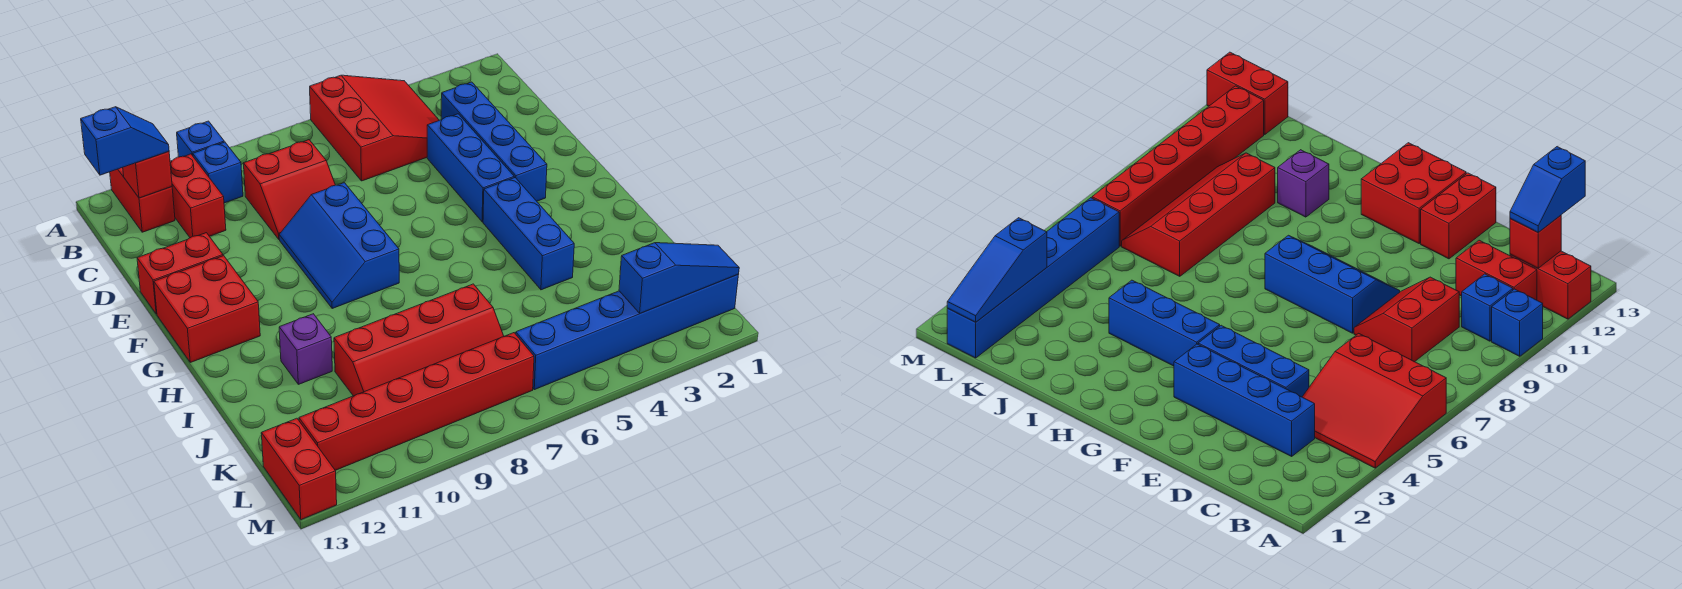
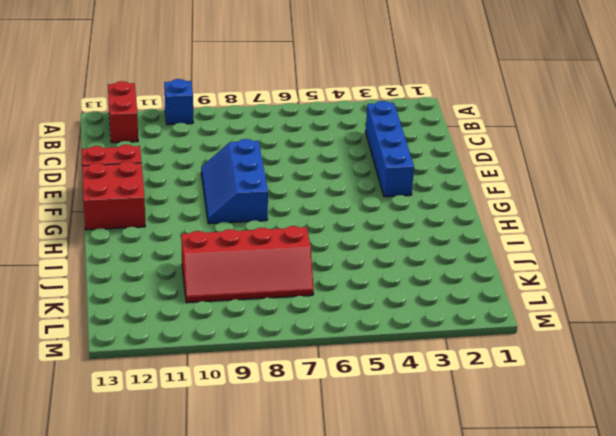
none -> red 3x3 slope [310,75,439,181]
none -> blue 1x1 brick [193,142,243,203]
none -> red 1x2 brick [170,154,226,238]

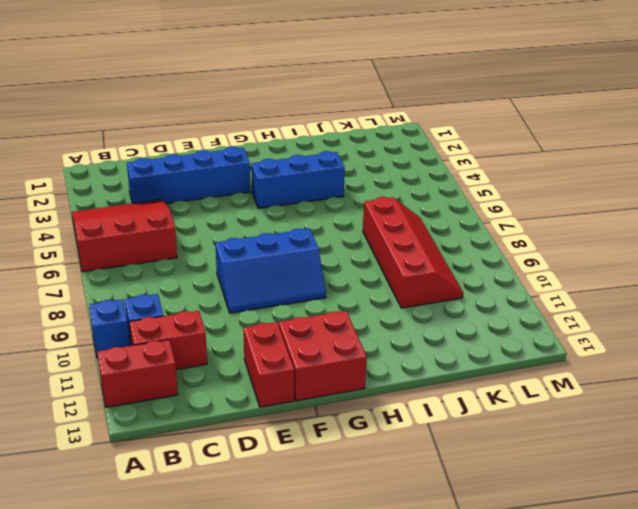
none -> red 2x2 slope [243,140,335,239]
none -> blue 1x3 brick [427,114,514,222]
none -> purple 1x1 brick [279,314,332,384]

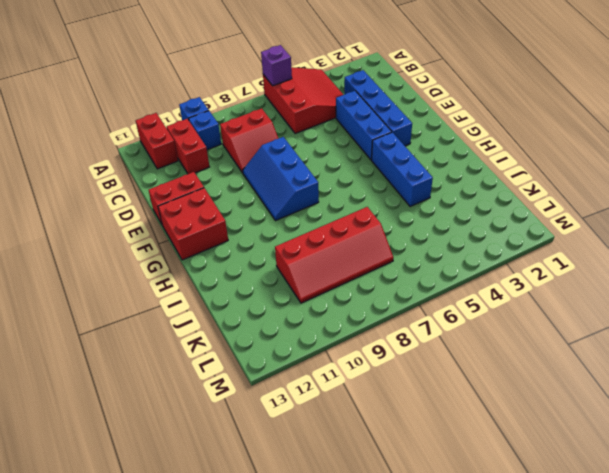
purple 1x1 brick [261,45,292,86] -> purple 1x1 brick moved to [279,314,332,384]
none -> blue 1x6 brick [516,275,738,390]
none -> red 1x6 brick [299,333,534,470]
none -> red 1x2 brick [261,418,337,520]

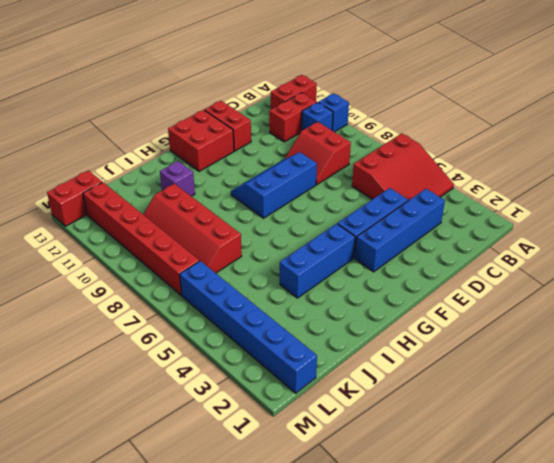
none -> red 1x1 brick [123,152,172,198]
none -> blue 1x3 slope [619,243,739,313]
none -> blue 1x2 slope [81,107,169,175]

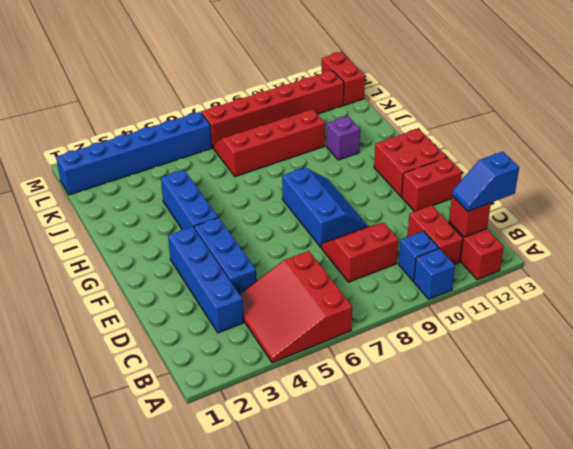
none -> blue 1x3 slope [619,243,739,313]

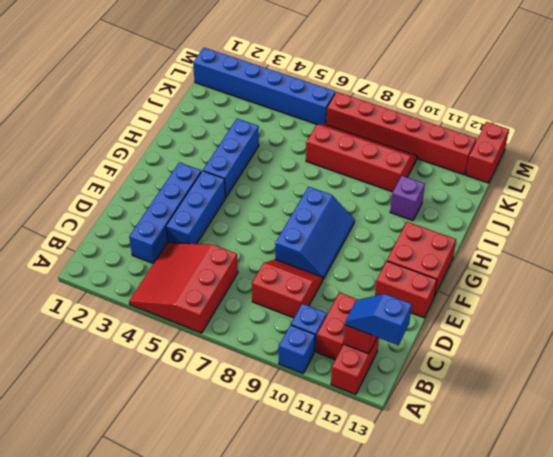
none -> blue 1x3 slope [619,243,739,313]

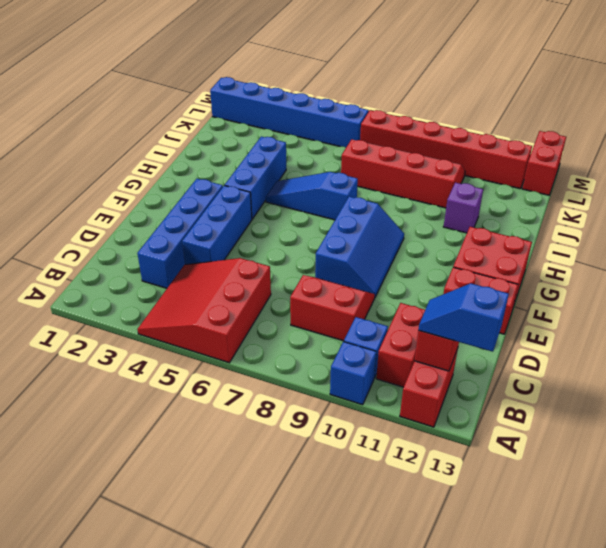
blue 1x3 slope [266,172,358,220] -> blue 1x3 slope moved to [619,243,739,313]

